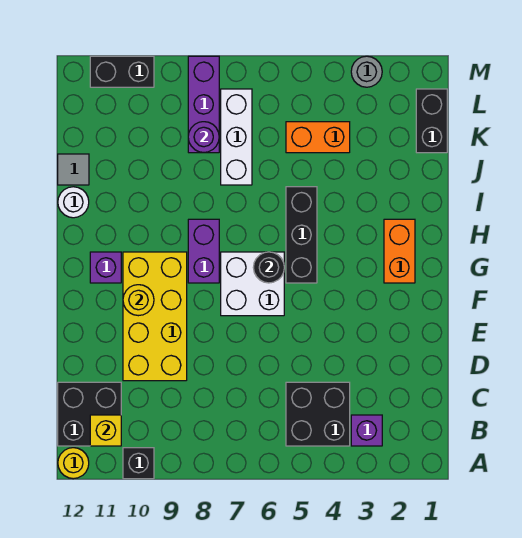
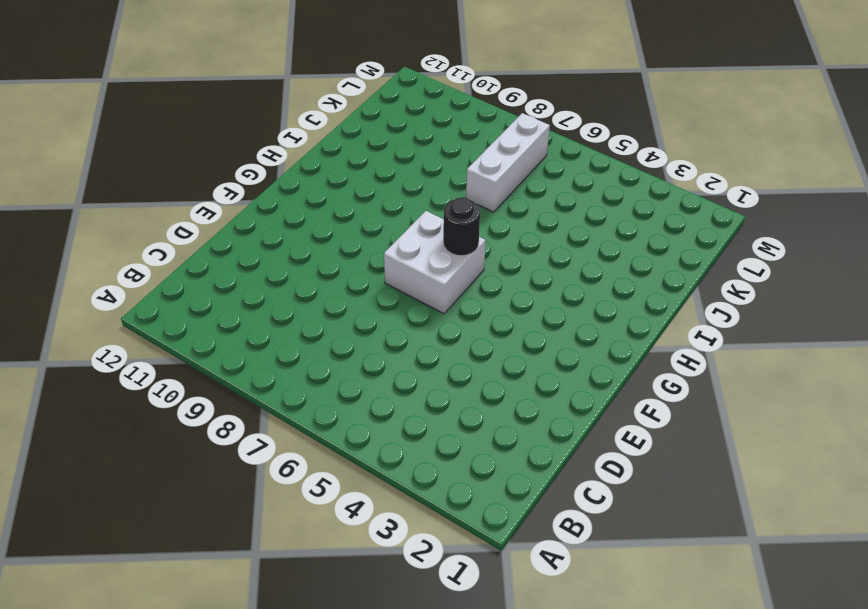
none -> black 1x1 brick [123,448,154,479]
none -> yellow 1x1 round brick [58,448,89,479]
none -> purple 1x1 brick [351,415,382,446]

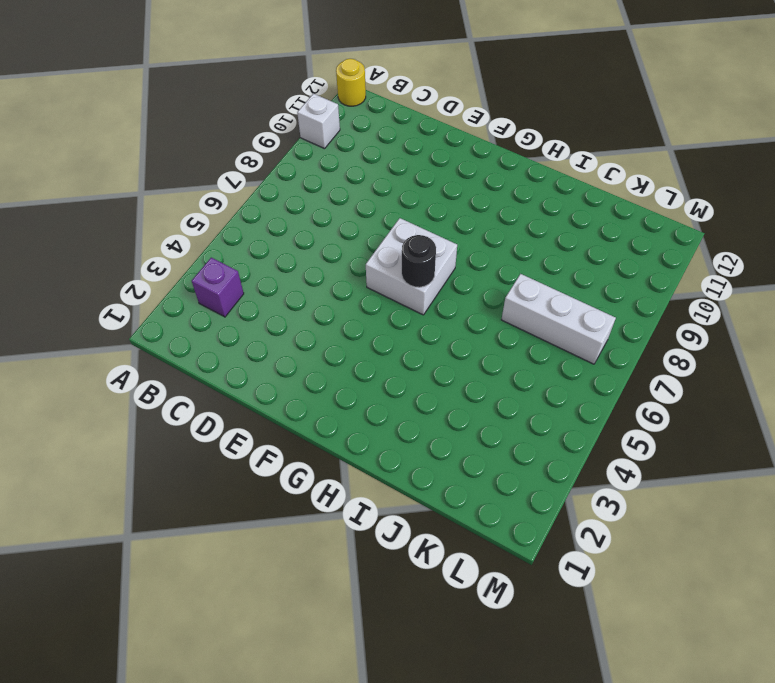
white 1x1 brick [297,94,340,149] -> black 1x1 brick [123,448,154,479]
none -> black 2x2 brick [286,382,350,446]
none -> black 2x2 brick [58,382,121,446]
none -> yellow 2x4 brick [123,252,187,381]

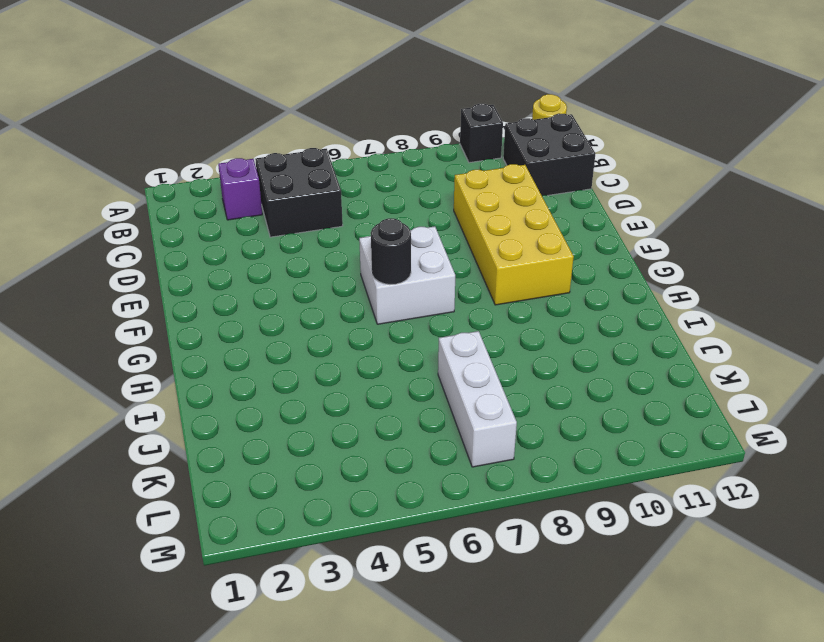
none -> orange 1x2 brick [384,219,415,283]
none -> black 1x3 brick [286,187,317,283]
none -> purple 1x2 brick [188,219,219,283]

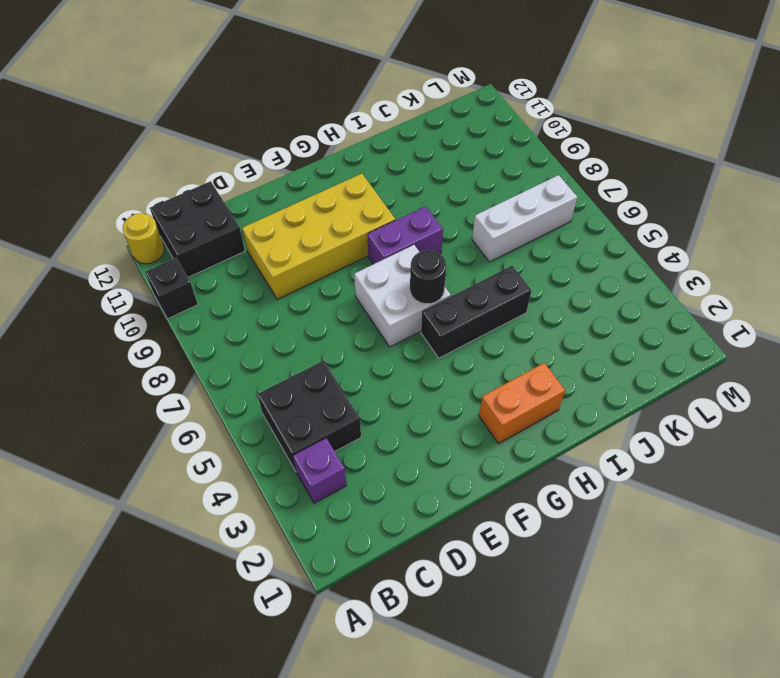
none -> purple 1x1 brick [90,252,121,283]
none -> white 1x1 round brick [58,187,89,218]
none -> grey 1x1 tile [58,154,89,185]

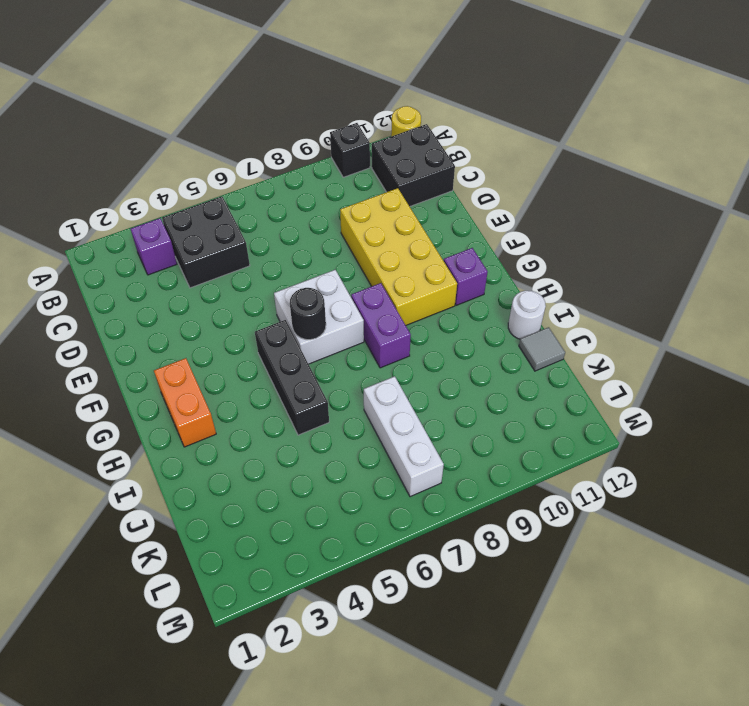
none -> black 1x2 brick [416,89,447,153]
none -> orange 1x2 brick [286,122,350,153]
none -> purple 1x3 brick [188,56,219,153]

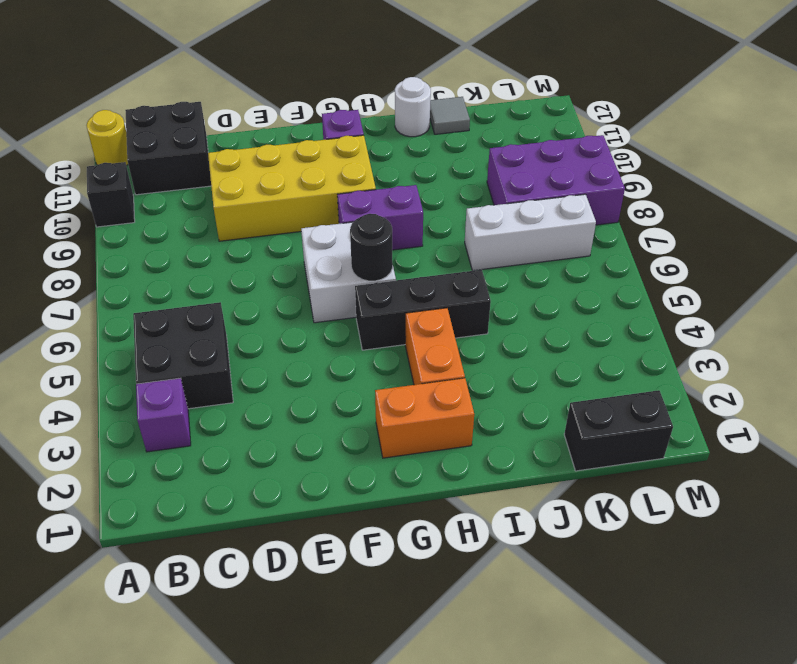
orange 1x2 brick [405,308,465,385] -> orange 1x2 brick moved to [286,122,350,153]
purple 2x3 brick [487,135,625,225] -> purple 1x3 brick [188,56,219,153]
none -> grey 1x1 round brick [351,56,382,87]
none -> black 1x2 brick [90,56,154,87]
none -> yellow 1x1 brick [90,415,121,446]

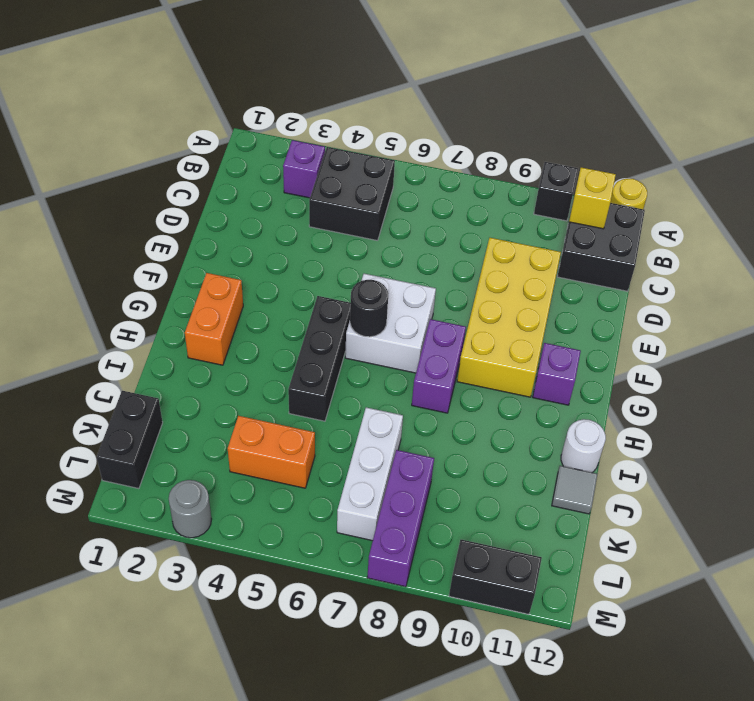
none -> yellow 1x1 round brick [123,285,154,316]
none -> purple 1x1 round brick [188,122,219,153]

